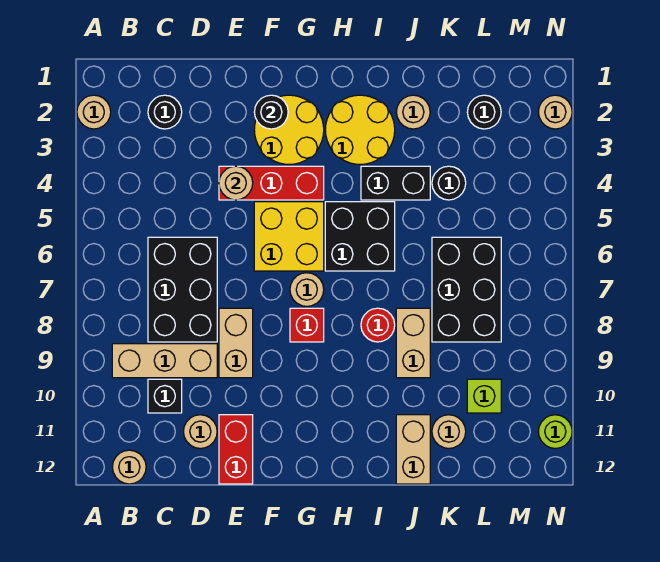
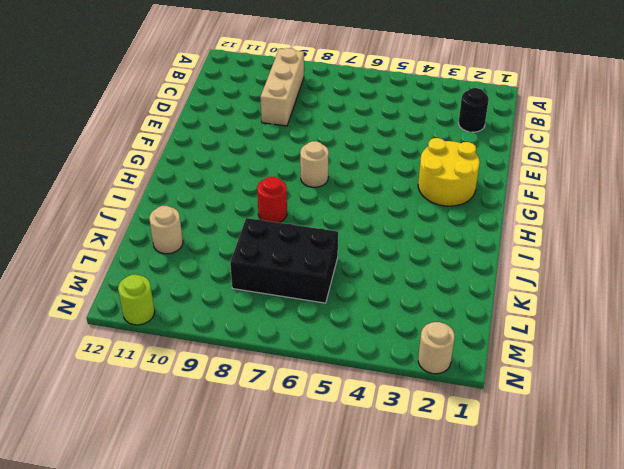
none -> tan 1x1 round brick [77,95,111,129]
none -> tan 1x1 round brick [112,450,146,484]
none -> black 2x3 brick [148,237,217,342]
none -> black 1x1 brick [148,379,182,413]

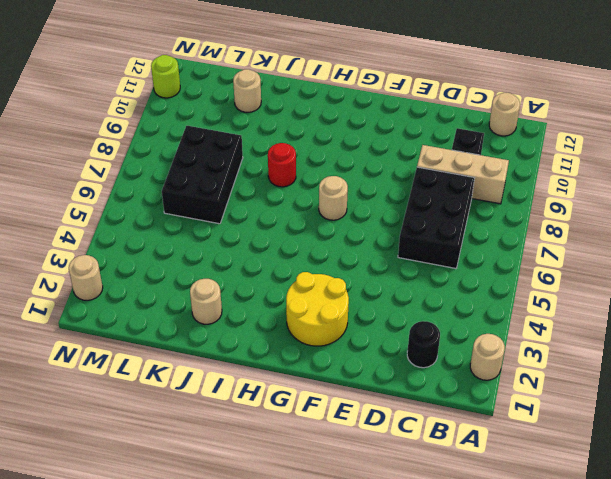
none -> tan 1x1 round brick [183,415,217,449]
none -> red 1x3 brick [219,166,324,200]
none -> tan 1x2 brick [219,308,253,378]
none -> red 1x2 brick [219,415,253,484]

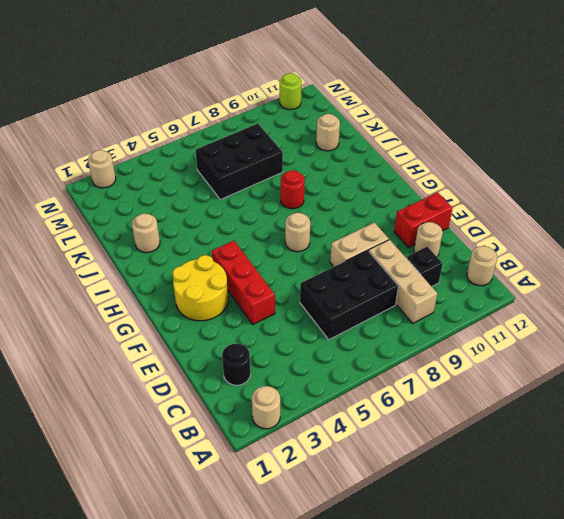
none -> yellow 2x2 brick [254,202,324,271]
none -> red 1x1 brick [290,308,324,342]
none -> yellow 2x2 round brick [325,95,395,165]
none -> black 2x2 brick [325,202,395,271]

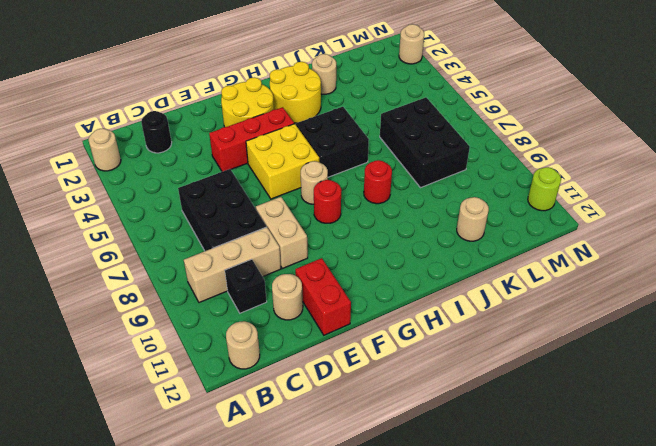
red 1x1 round brick [314,180,341,223] -> red 1x1 brick [290,308,324,342]
none -> black 1x2 brick [361,166,430,200]
none -> tan 1x2 brick [396,308,430,378]
none -> tan 1x2 brick [396,415,430,484]
none -> black 1x1 round brick [432,166,466,200]

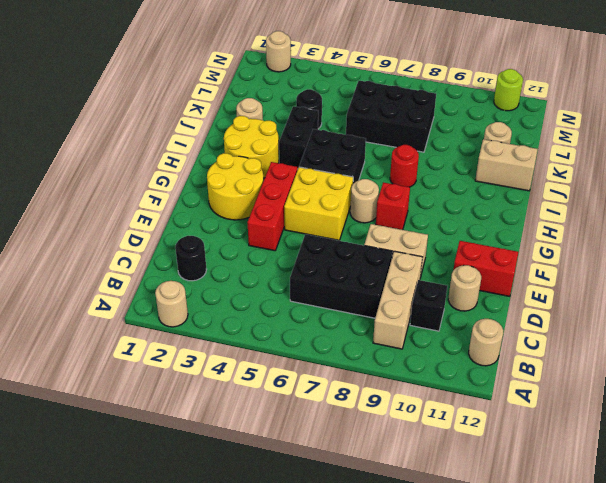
none -> tan 1x2 brick [396,308,430,378]
none -> black 1x1 round brick [467,95,501,129]
none -> lime 1x1 brick [467,379,501,413]
none -> tan 1x1 round brick [219,166,253,200]

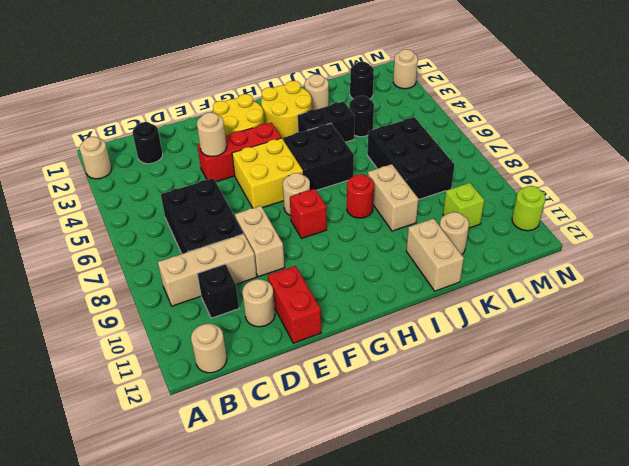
none -> black 1x1 round brick [254,95,288,129]

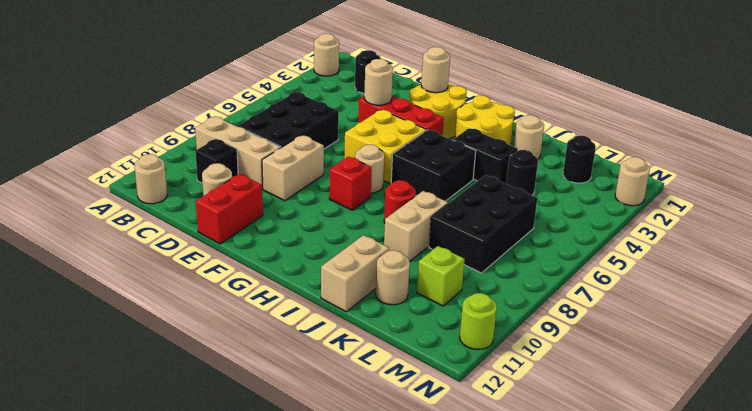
tan 1x1 round brick [421,47,450,93] -> black 1x1 round brick [254,95,288,129]

